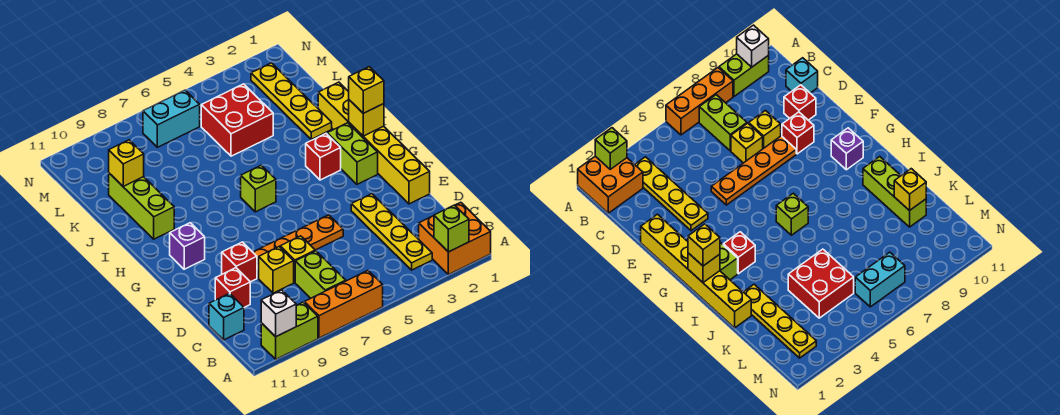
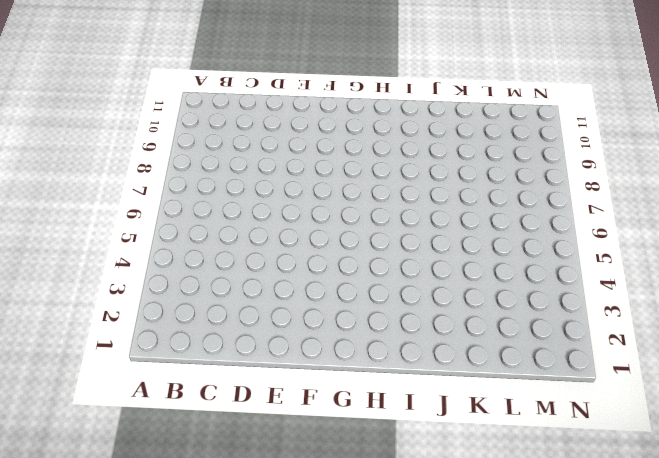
none -> orange 2x2 brick [419,202,491,275]
none -> orange 1x3 brick [304,271,383,338]
none -> lime 1x2 brick [261,302,318,359]

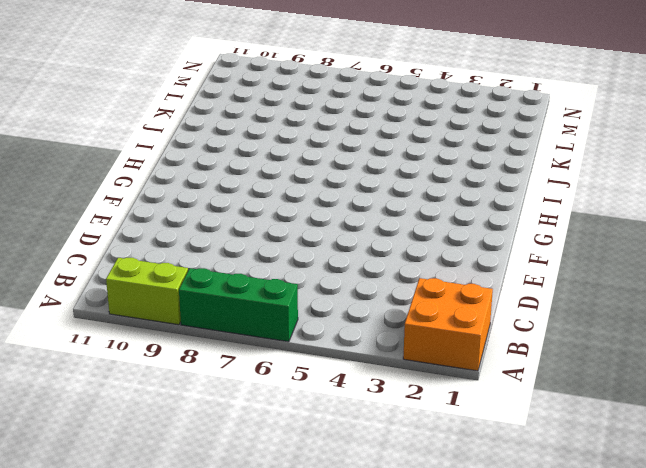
green 1x3 brick [179,268,298,342] -> orange 1x3 brick [304,271,383,338]
none -> yellow 1x4 plate [351,194,432,270]
none -> lime 1x2 brick [295,251,346,298]
none -> cyan 1x1 brick [209,293,244,340]

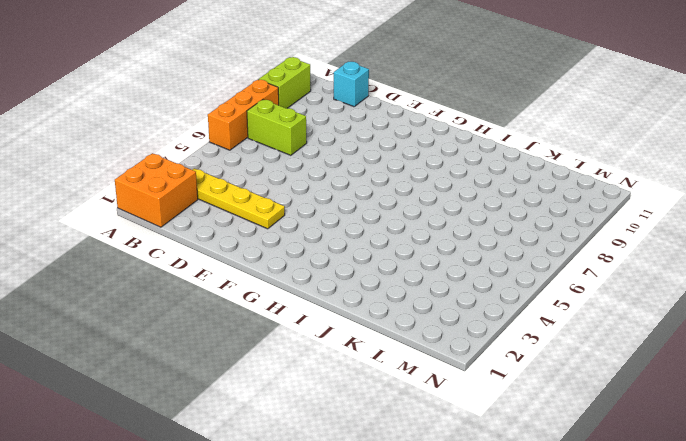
none -> yellow 1x1 brick [280,236,315,282]
none -> yellow 1x1 brick [259,247,294,293]
none -> red 1x1 brick [215,268,250,307]

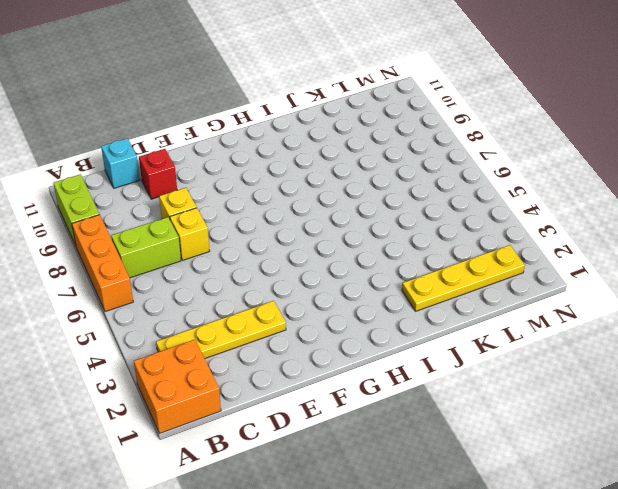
none -> yellow 1x6 brick [318,82,430,204]
none -> orange 1x4 plate [253,215,343,278]
none -> red 1x1 brick [222,242,257,282]

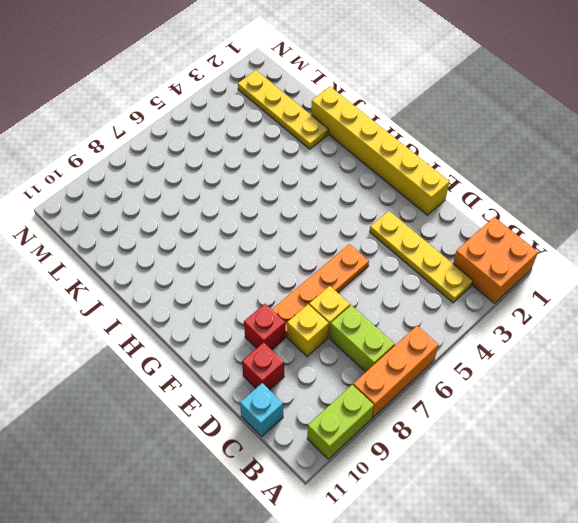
none -> lime 1x2 brick [327,123,378,184]
none -> purple 1x1 brick [170,223,205,269]
none -> red 1x1 brick [306,134,341,180]

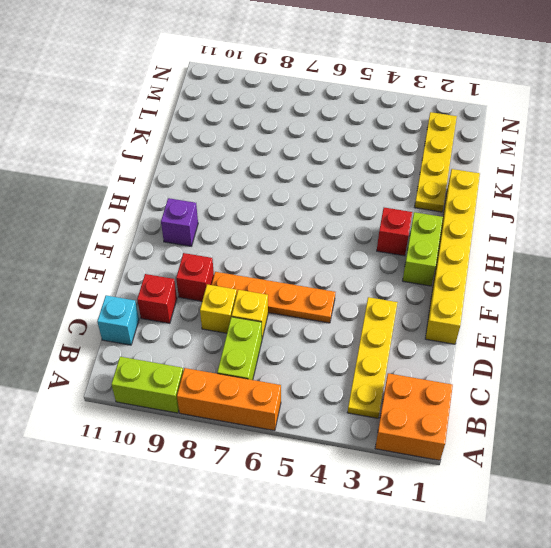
none -> lime 1x1 brick [241,165,276,212]
none -> lime 1x3 brick [109,173,174,239]
none -> red 2x2 brick [201,84,273,156]

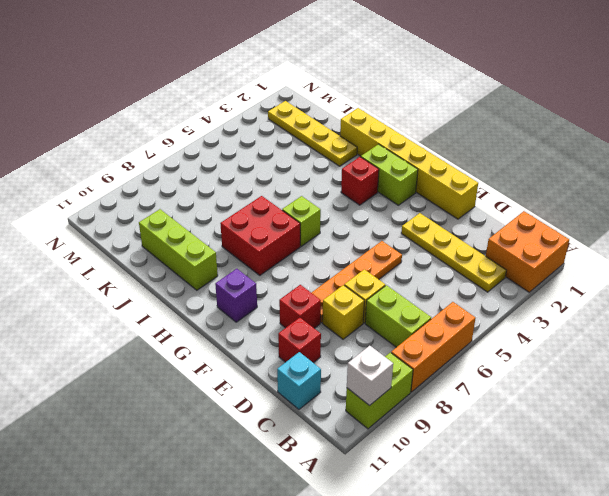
red 2x2 brick [220,196,300,275] -> red 2x2 brick moved to [201,84,273,156]
none -> cyan 1x2 brick [143,90,200,147]
none -> lime 1x1 brick [434,205,469,252]
none -> yellow 1x1 brick [349,100,384,136]

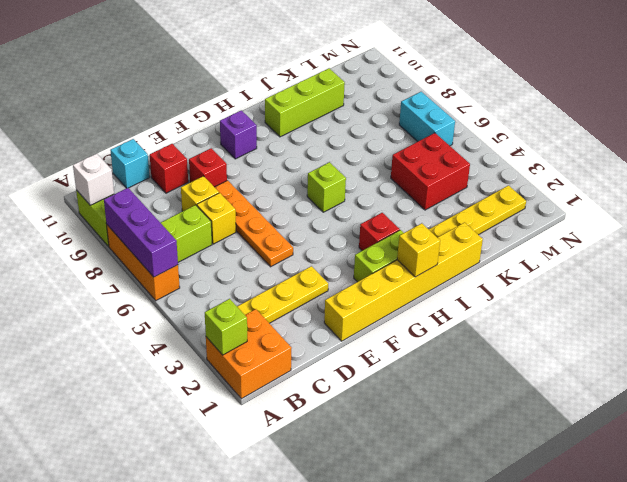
purple 1x3 brick [104,188,178,277] -> none
none -> yellow 1x1 brick [109,140,144,186]
none -> yellow 1x1 brick [349,67,384,113]

